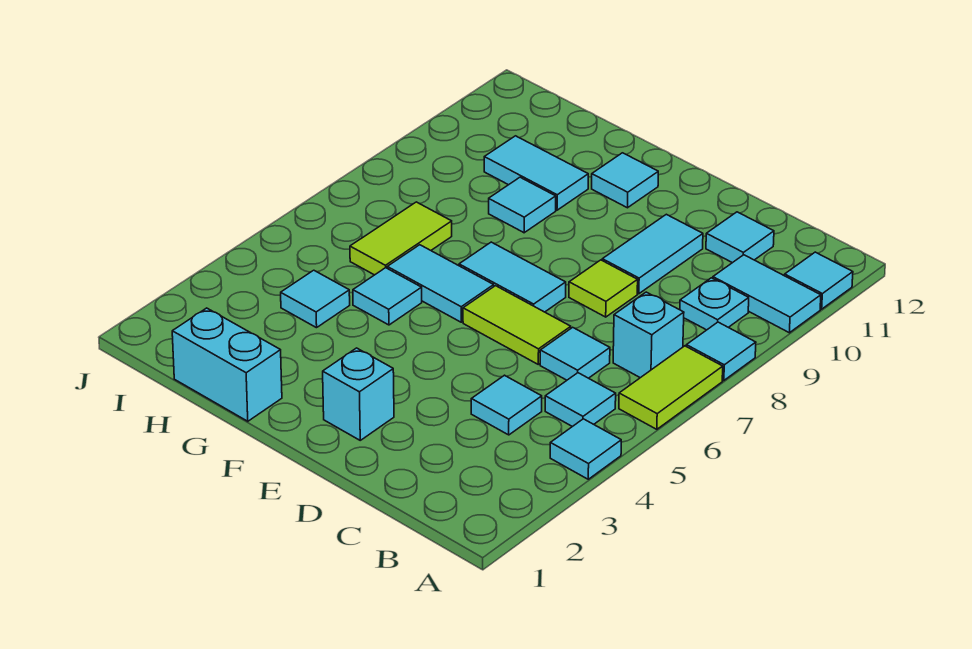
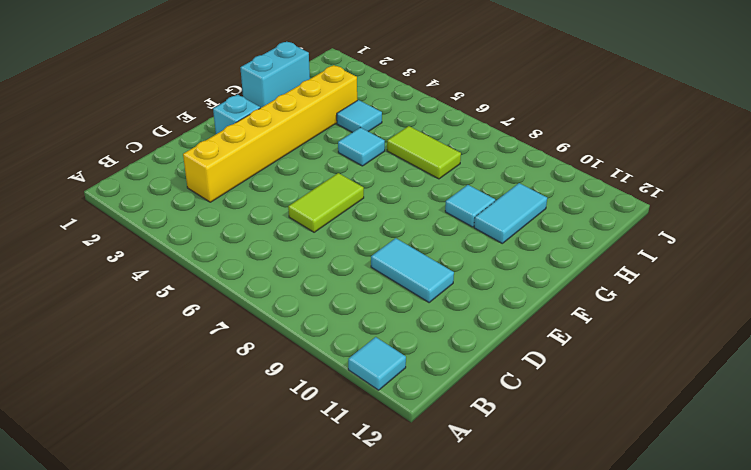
yellow 1x6 brick [183,65,357,202] -> none
none -> cyan 1x1 tile [550,419,621,479]
none -> lime 1x2 tile [619,346,723,429]
none -> cyan 1x1 tile [686,322,756,381]

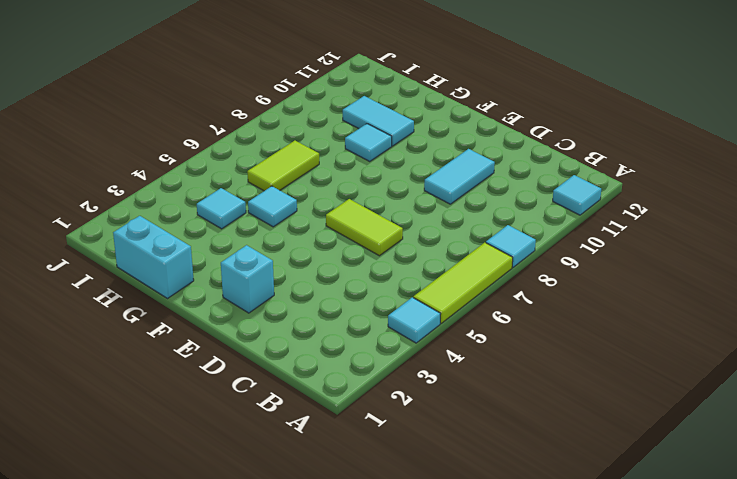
lime 1x3 tile [413,243,513,323] -> lime 1x2 tile [619,346,723,429]
none -> cyan 1x2 tile [713,255,821,333]
none -> cyan 1x1 tile [545,373,616,427]
none -> cyan 1x1 brick [613,292,684,378]

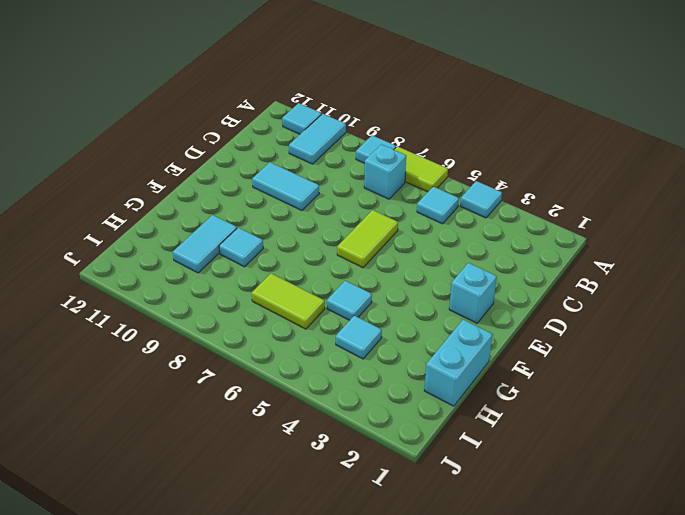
none -> cyan 1x1 plate [680,278,749,330]
none -> cyan 1x1 tile [471,375,542,435]
none -> cyan 1x1 tile [540,327,610,380]

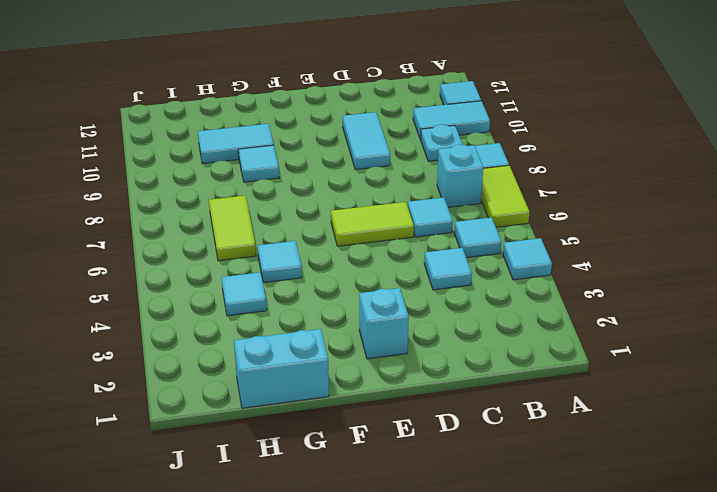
none -> cyan 1x1 tile [706,212,774,263]
none -> lime 1x1 tile [569,260,638,317]
none -> cyan 1x2 tile [459,242,566,312]

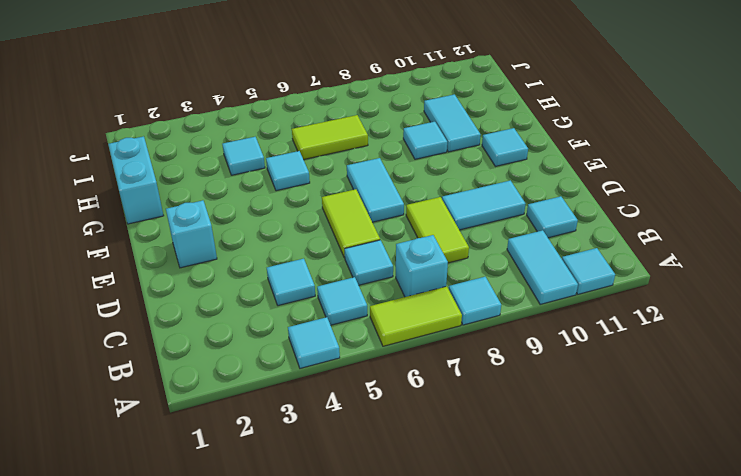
lime 1x2 tile [406,197,469,263] -> lime 1x1 tile [569,260,638,317]
none -> cyan 1x1 plate [680,278,749,330]
none -> cyan 1x2 tile [387,245,494,322]

